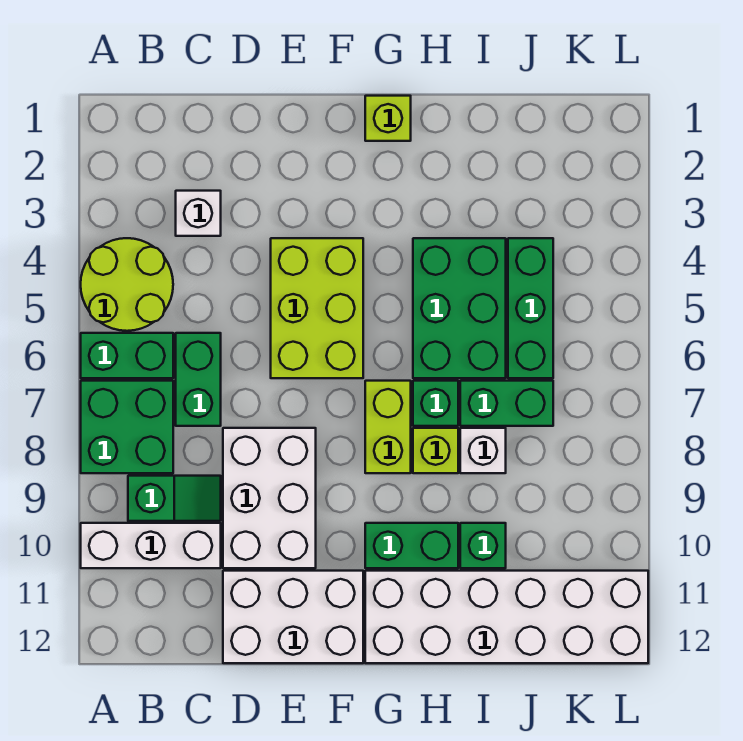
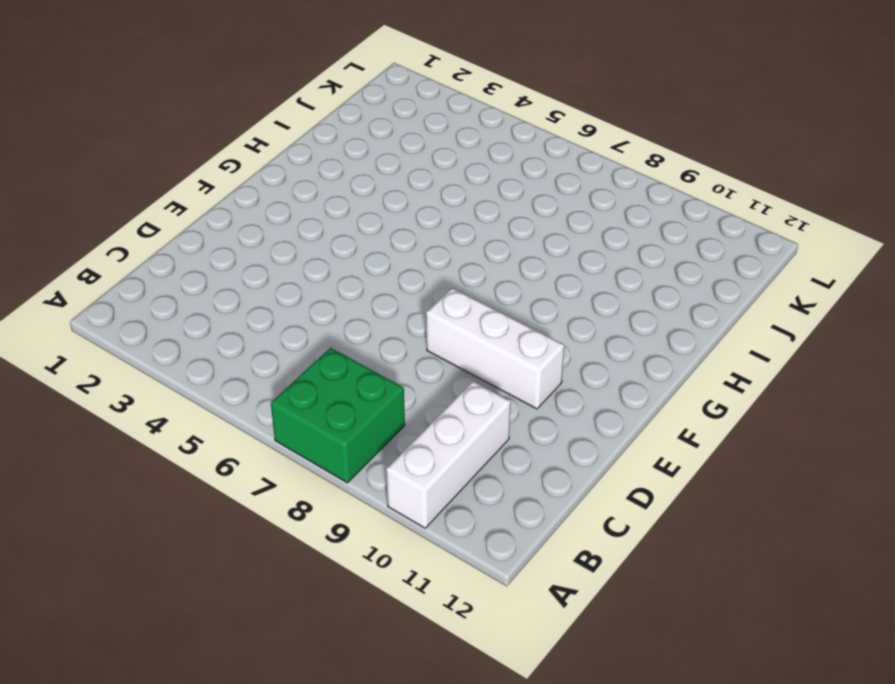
white 1x3 brick [426,288,564,409] -> white 2x3 brick [223,428,316,568]
none -> lime 2x2 round brick [81,238,173,331]
none -> green 1x2 brick [81,333,173,378]
none -> green 1x2 slope [128,476,221,521]

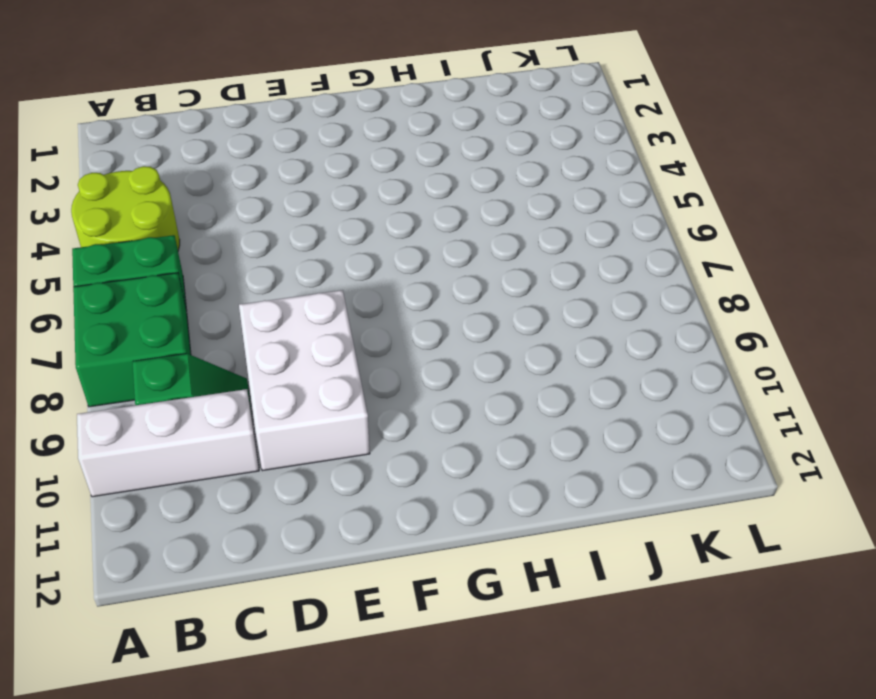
none -> white 1x1 brick [176,191,221,236]
none -> green 1x2 brick [176,333,221,426]
none -> white 2x3 brick [223,571,363,663]

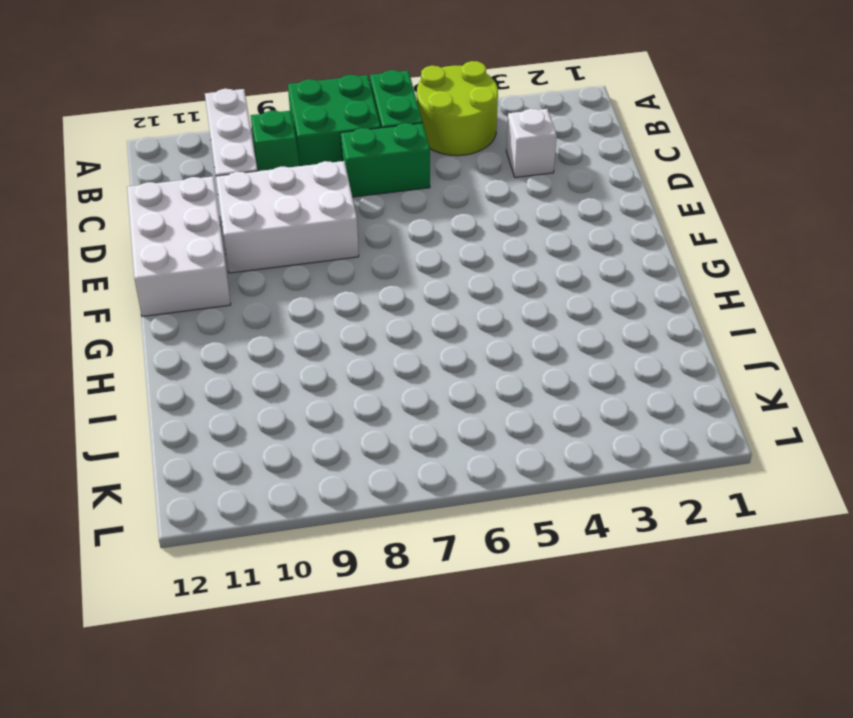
none -> lime 2x3 brick [271,238,363,378]
none -> lime 1x1 brick [365,96,411,141]
none -> lime 1x2 brick [365,381,411,473]

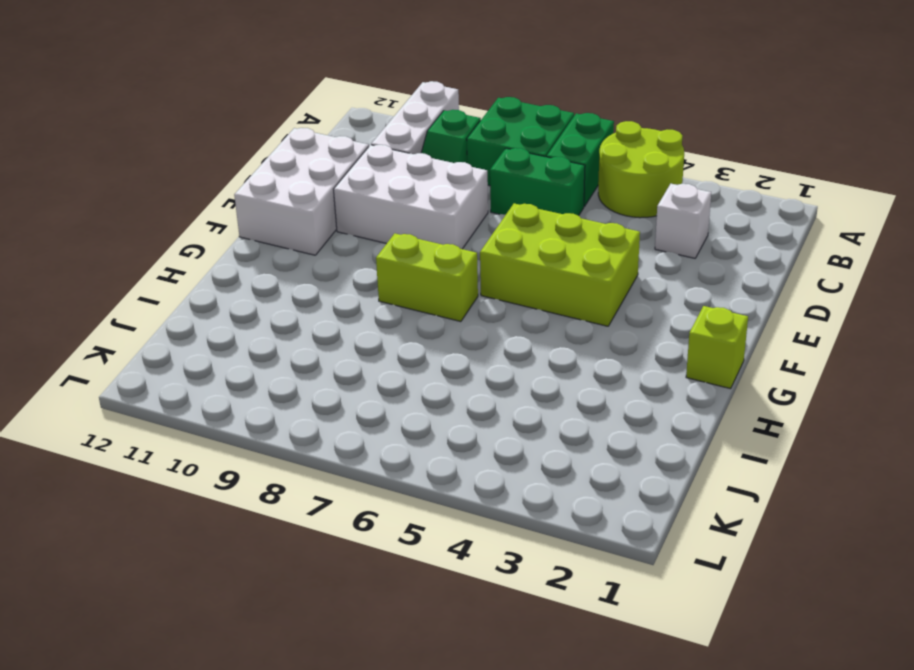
none -> green 1x2 brick [365,523,458,568]
none -> white 2x6 brick [365,571,648,663]
none -> green 2x3 brick [413,238,506,378]

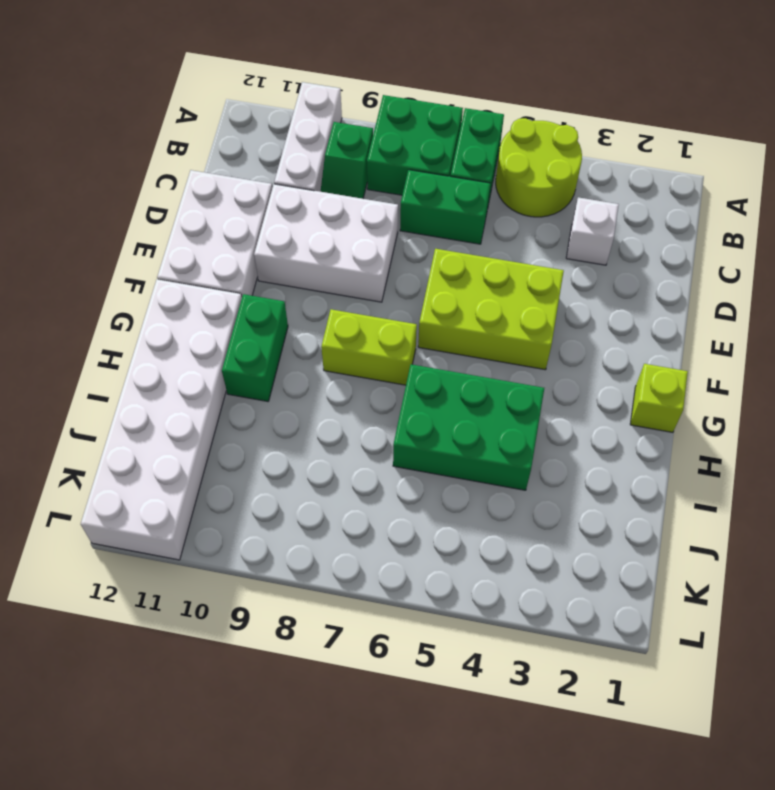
none -> green 1x1 brick [413,381,458,426]
none -> lime 1x1 brick [413,428,458,473]
none -> green 1x2 brick [460,381,553,426]

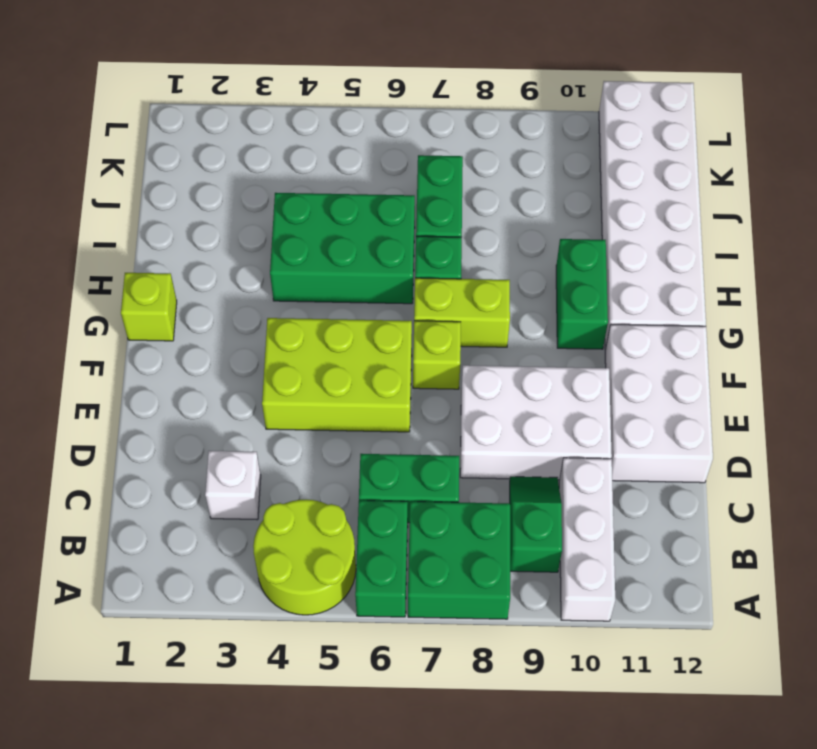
lime 1x1 brick [413,321,461,389] -> lime 1x1 brick moved to [413,428,458,473]
none -> white 1x1 brick [460,428,506,473]
none -> green 1x1 brick [460,523,506,568]
none -> green 1x3 brick [508,238,553,378]

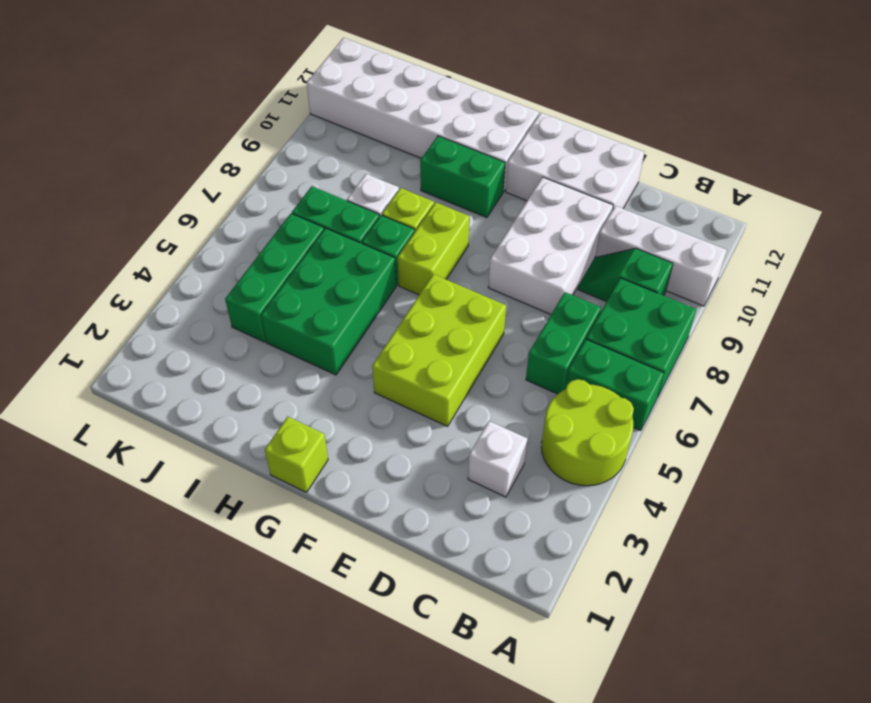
none -> green 1x1 brick [460,523,506,568]

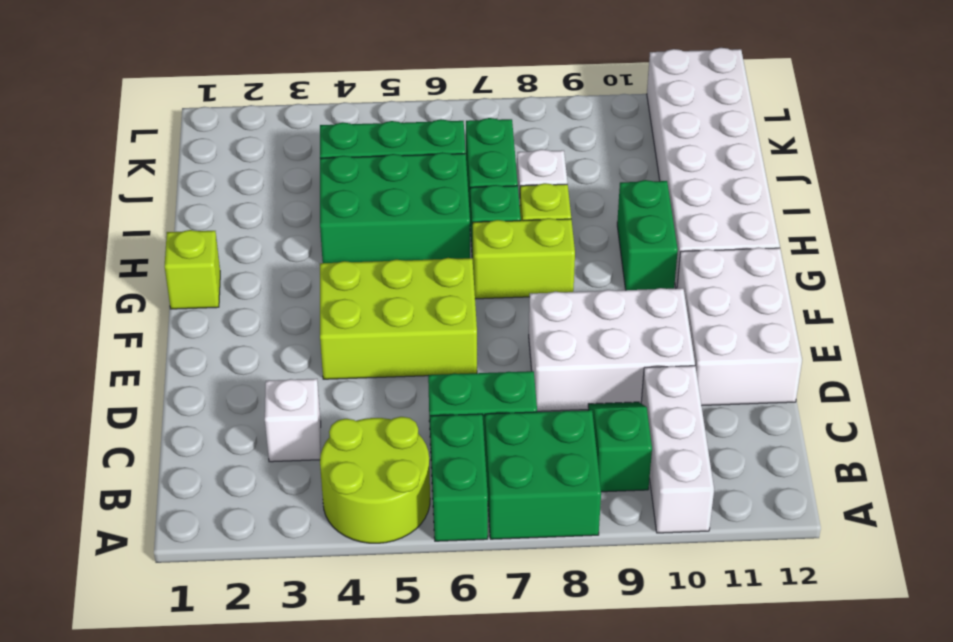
none -> green 1x1 brick [460,523,506,568]

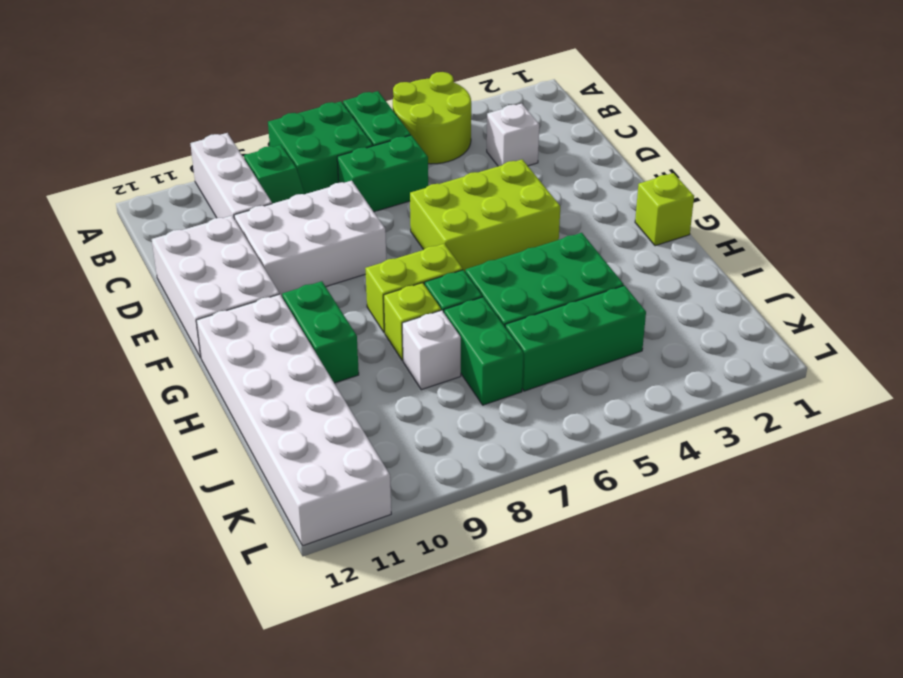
none -> green 1x1 brick [460,523,506,568]

